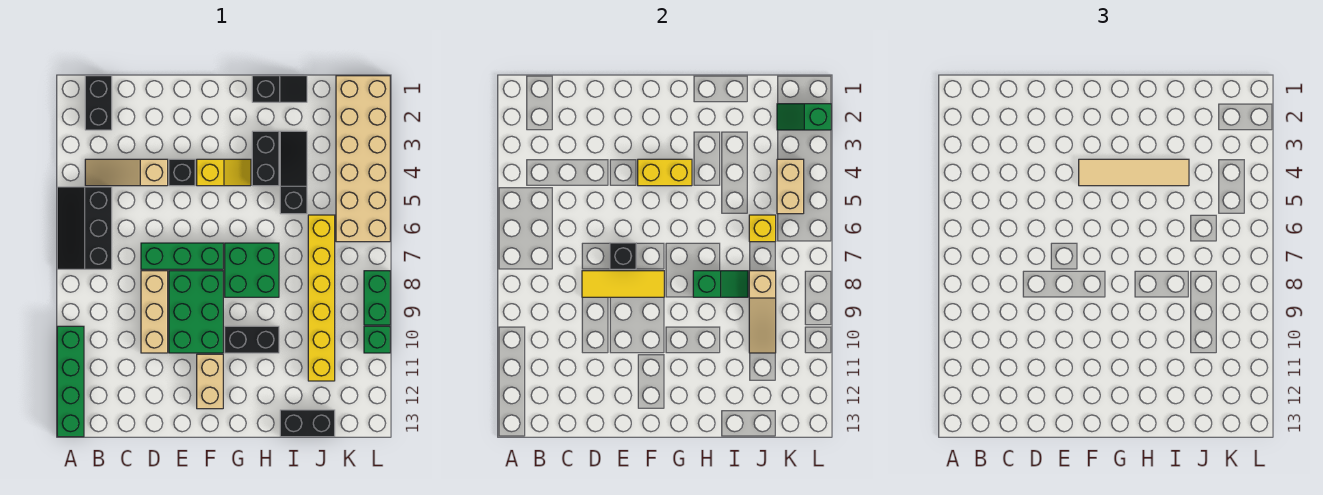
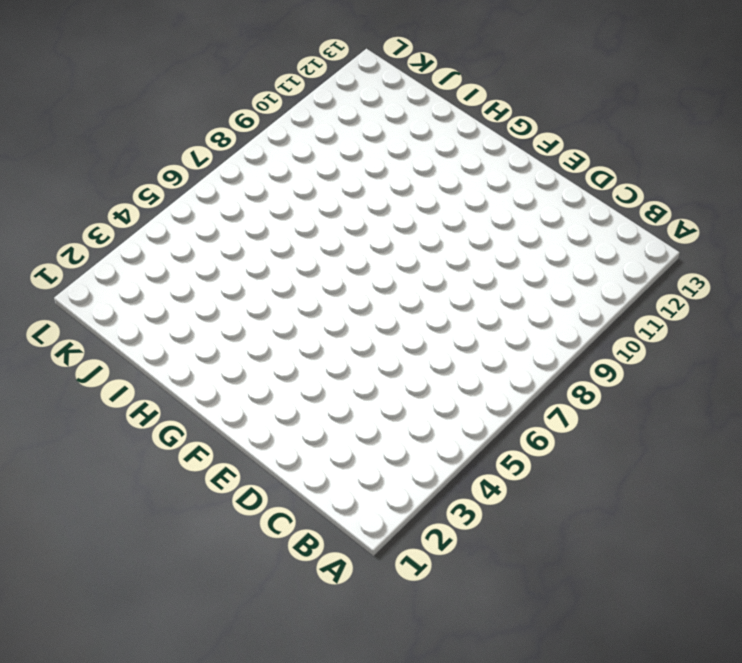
none -> black 2x3 slope [57,187,112,269]
none -> green 1x4 brick [57,326,84,437]
none -> black 1x2 brick [85,76,112,130]

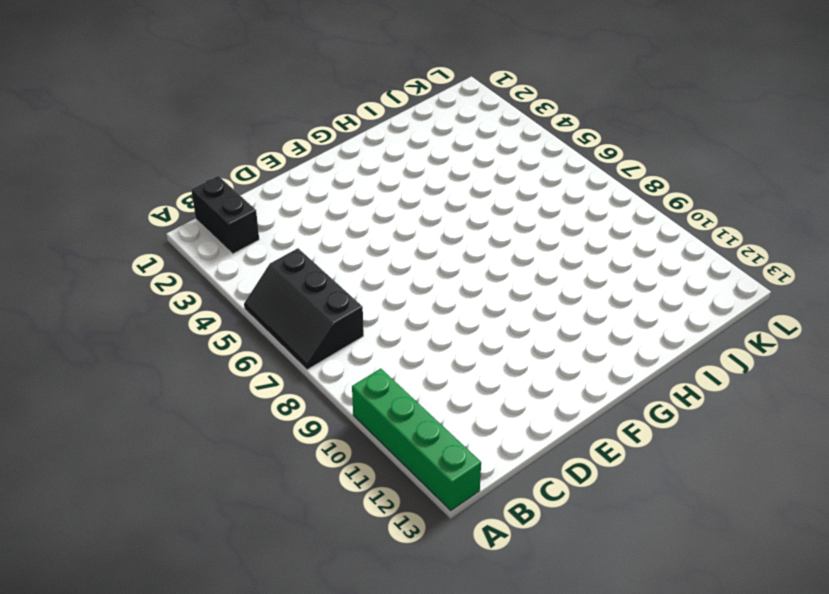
none -> tan 1x3 slope [85,159,168,186]
none -> green 1x3 brick [141,243,223,269]
none -> tan 1x3 brick [141,271,168,353]

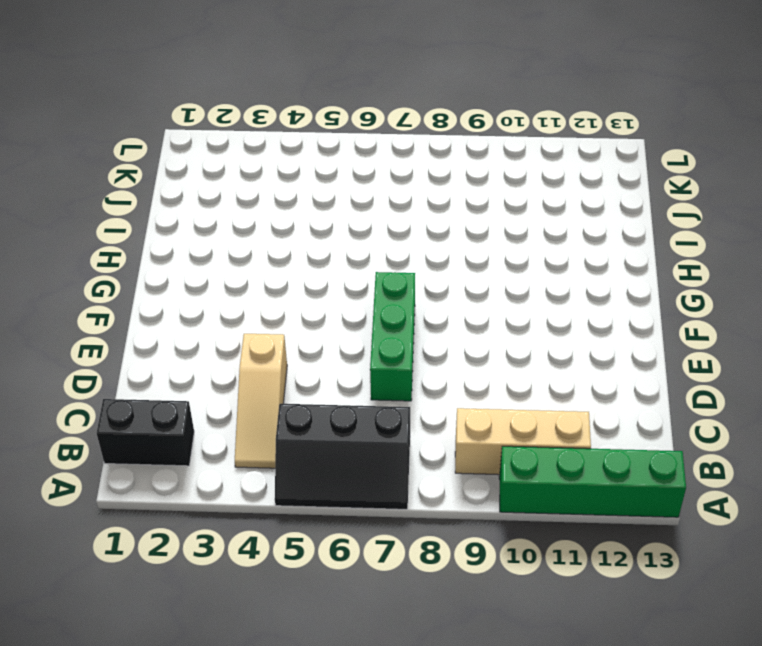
tan 1x3 brick [455,408,591,475] -> tan 1x3 brick moved to [141,271,168,353]
none -> black 1x1 brick [169,159,195,186]
none -> green 2x3 brick [169,271,223,353]
none -> yellow 1x2 slope [197,159,251,186]

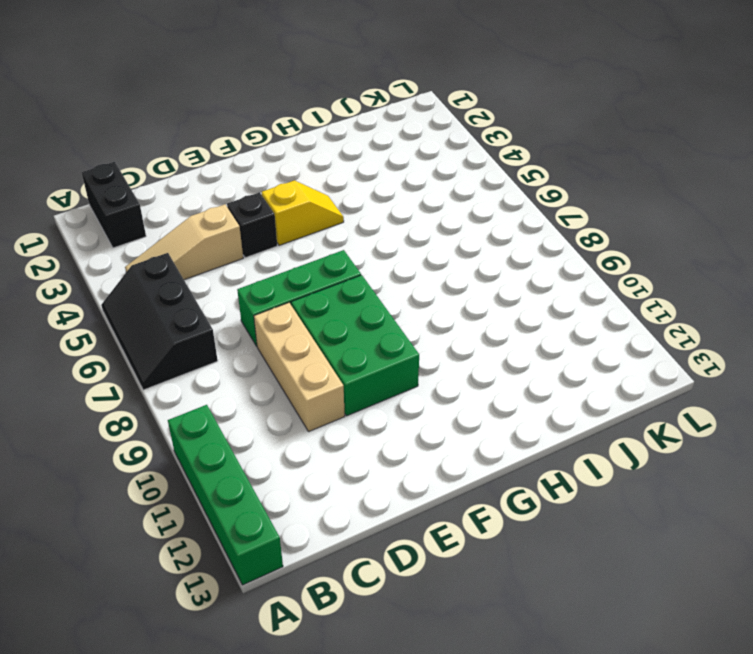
none -> tan 1x2 brick [197,354,223,409]
none -> green 2x2 brick [225,243,279,297]
none -> black 1x2 brick [225,326,279,353]

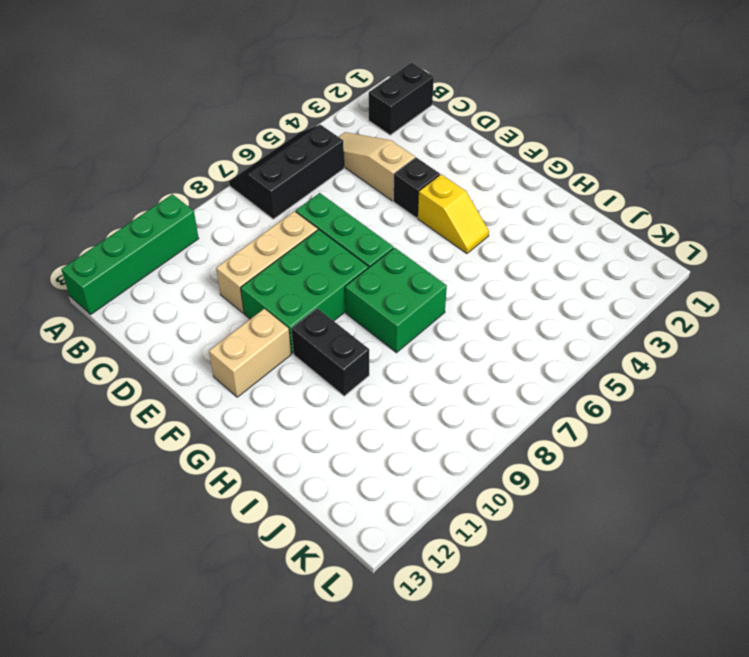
none -> black 1x2 slope [252,76,307,102]
none -> black 1x2 brick [252,131,279,186]
none -> black 1x3 slope [280,131,307,214]

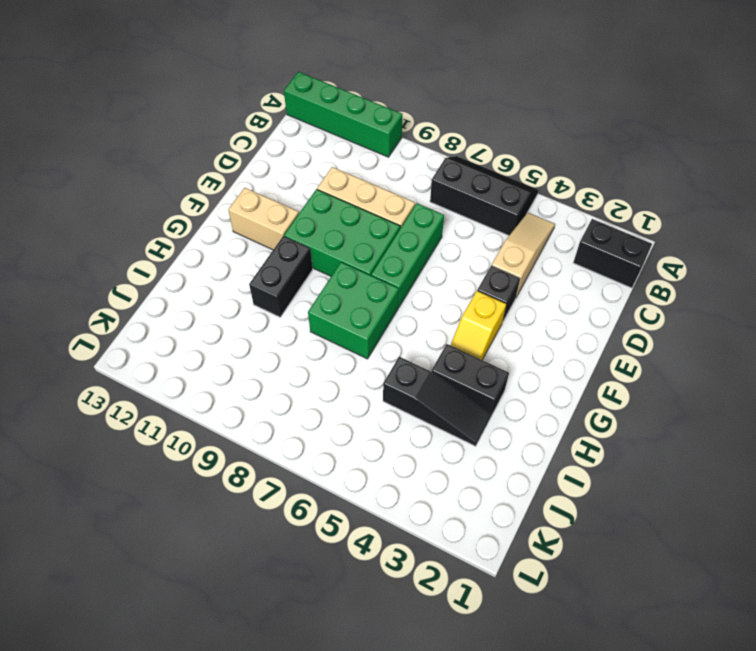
none -> black 1x2 slope [252,76,307,102]
none -> black 1x2 brick [280,410,335,437]
none -> yellow 1x6 brick [308,215,335,381]

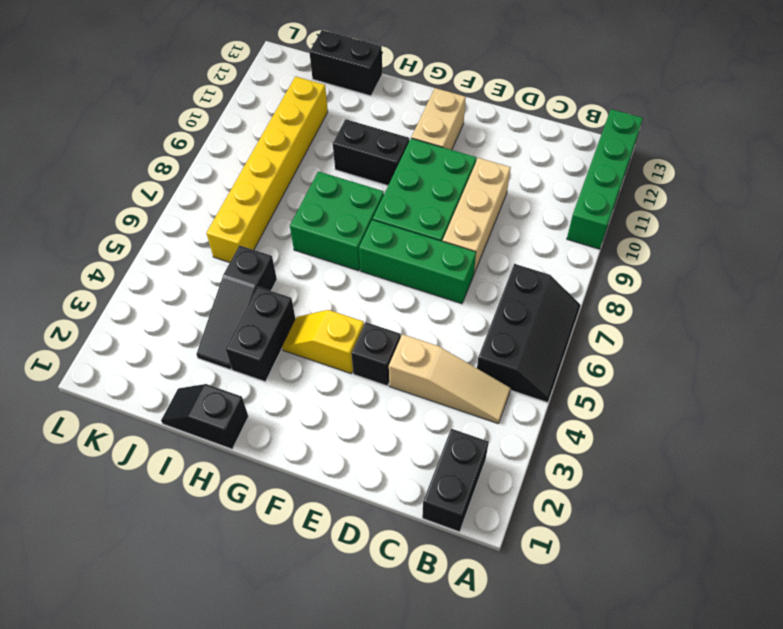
none -> tan 2x6 brick [336,76,390,242]
none -> green 1x2 brick [364,271,390,325]
none -> green 1x1 brick [364,326,390,353]

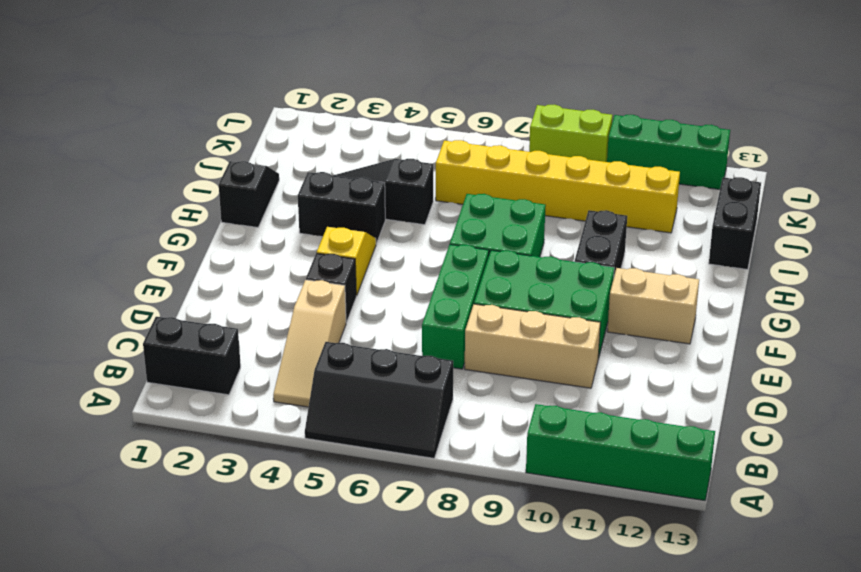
lime 1x2 brick [529,105,613,162] -> green 1x2 brick [364,271,390,325]
green 1x3 brick [607,115,730,189] -> green 1x1 brick [364,326,390,353]
none -> tan 2x6 brick [336,76,390,242]
none -> yellow 1x3 tile [582,271,664,297]
none -> black 1x1 brick [610,243,636,269]

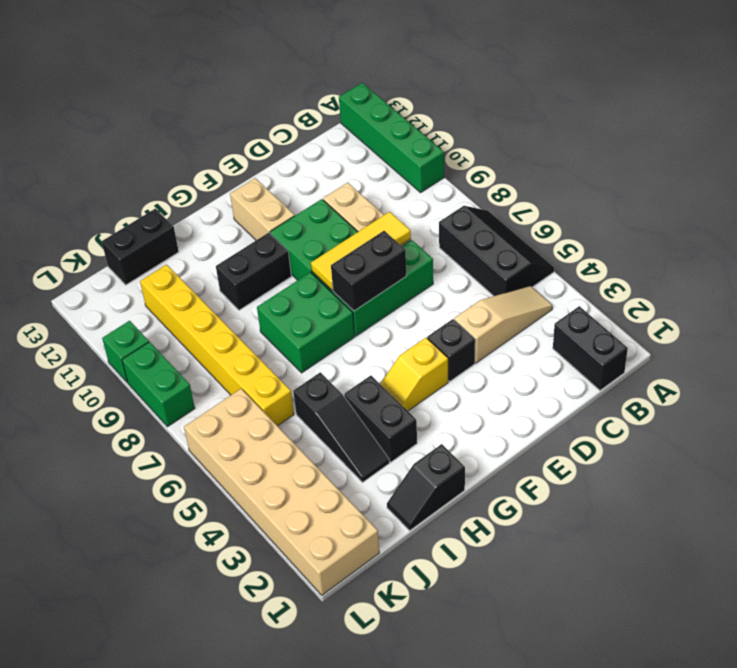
black 1x2 brick [331,231,406,311] -> black 1x1 brick [610,243,636,269]
none -> yellow 1x2 brick [638,159,692,186]
none -> green 1x2 slope [693,271,748,297]
none -> yellow 1x1 brick [749,215,776,242]

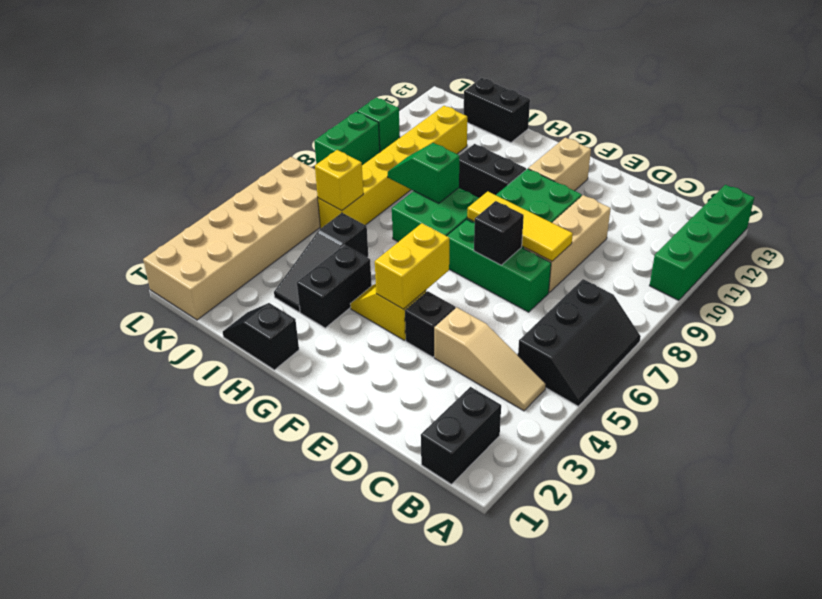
yellow 1x2 brick [375,223,449,309] -> yellow 1x2 brick turned to [638,159,692,186]
none -> tan 1x3 slope [749,271,776,353]
none -> green 1x2 slope [777,104,831,130]
none -> tan 1x2 brick [777,159,804,214]

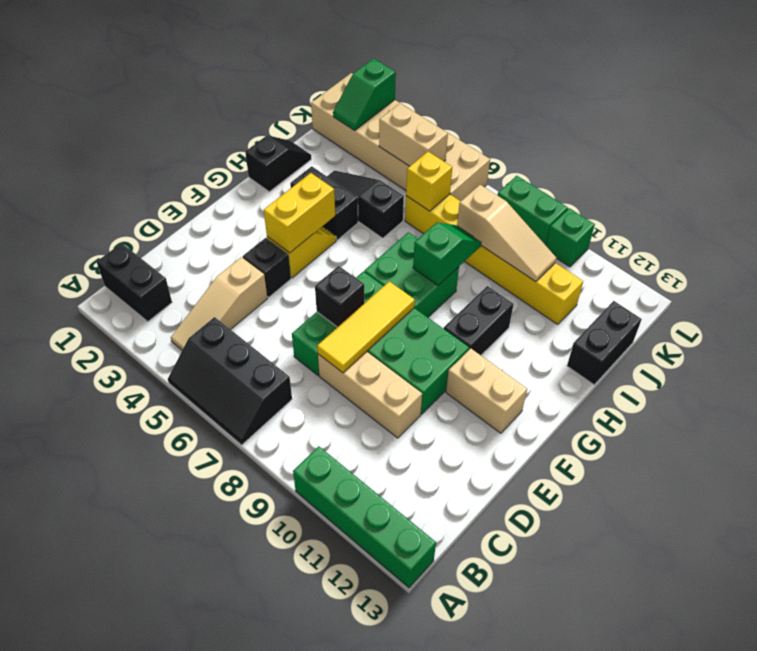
none -> tan 1x4 tile [1079,159,1189,186]

